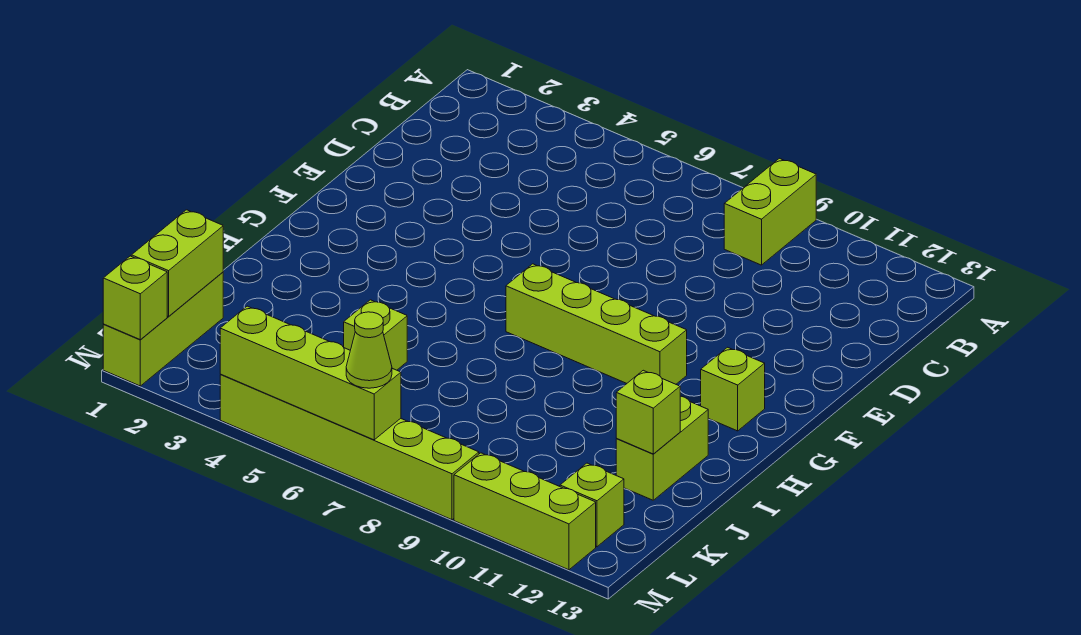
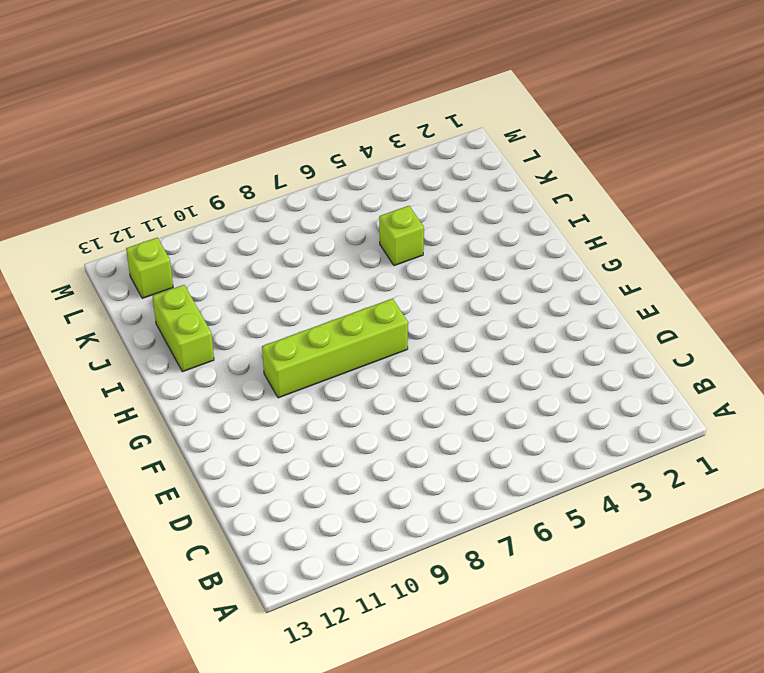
none -> lime 1x2 brick [724,158,816,265]
none -> lime 1x1 brick [701,347,765,431]
none -> lime 1x3 brick [103,272,223,386]

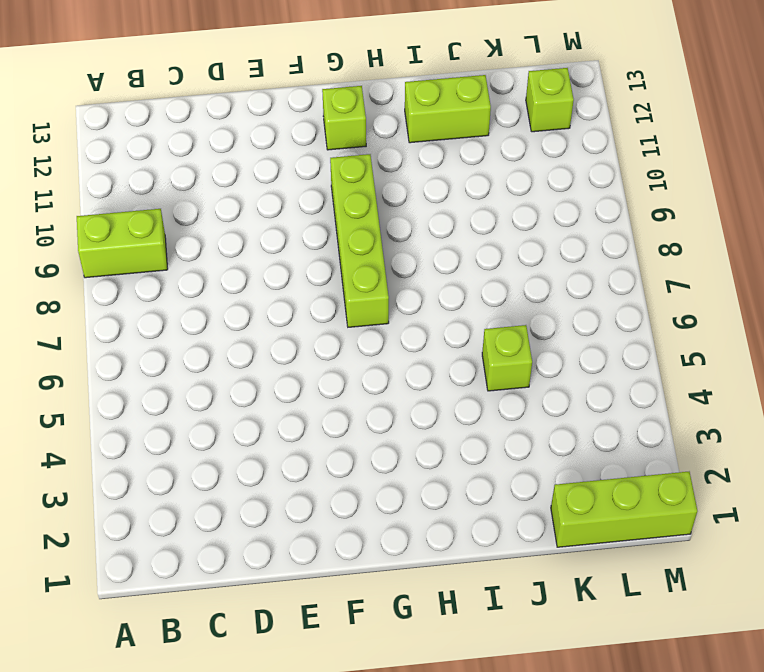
none -> lime 1x6 brick [220,375,479,520]
none -> lime 1x3 brick [454,453,596,570]
none -> lime 1x1 brick [616,370,680,454]

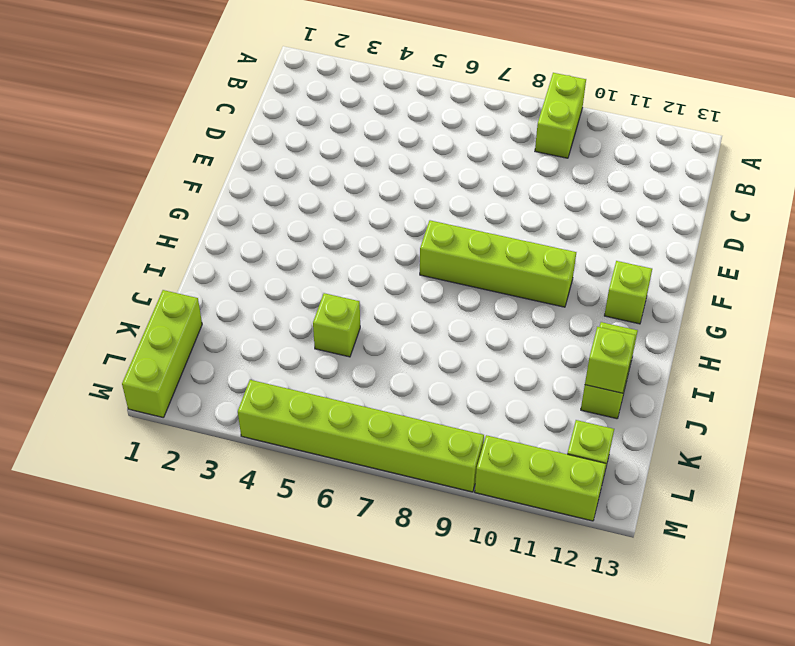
none -> lime 1x2 brick [131,210,223,317]
none -> lime 1x1 brick [103,256,167,340]
none -> lime 1x4 brick [220,306,401,440]

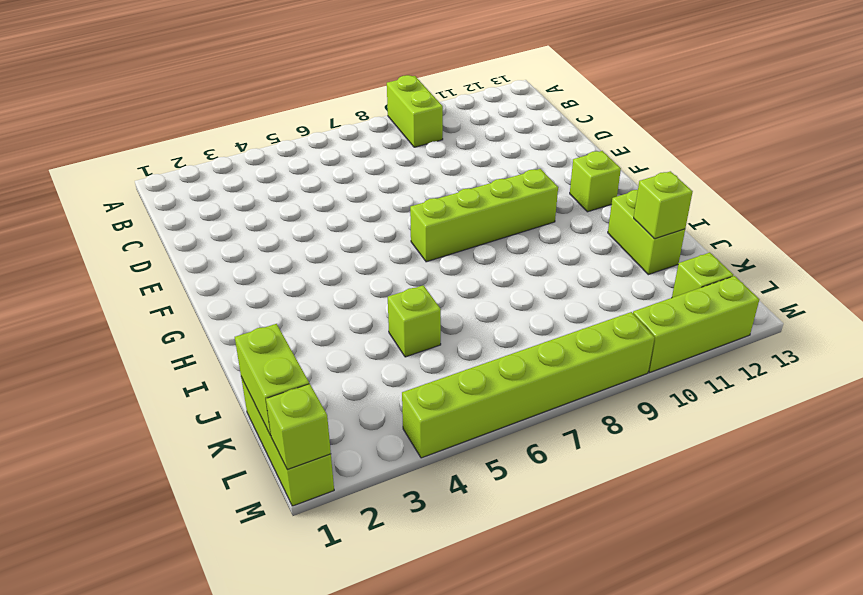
none -> lime 1x4 brick [220,306,401,440]
none -> lime 1x1 cone [346,312,392,388]

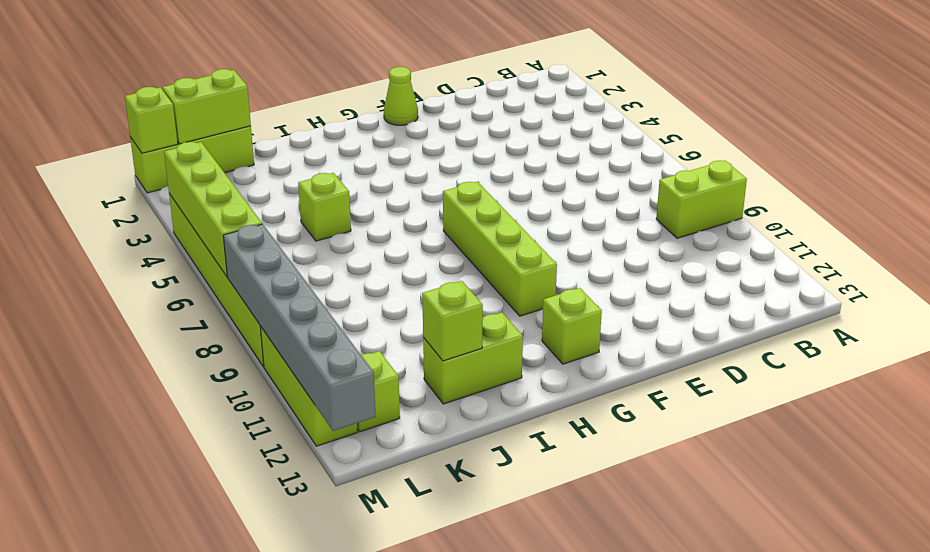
lime 1x1 cone [384,67,418,125] -> lime 1x1 cone moved to [346,312,392,388]
grey 1x6 brick [223,224,376,431] -> none

